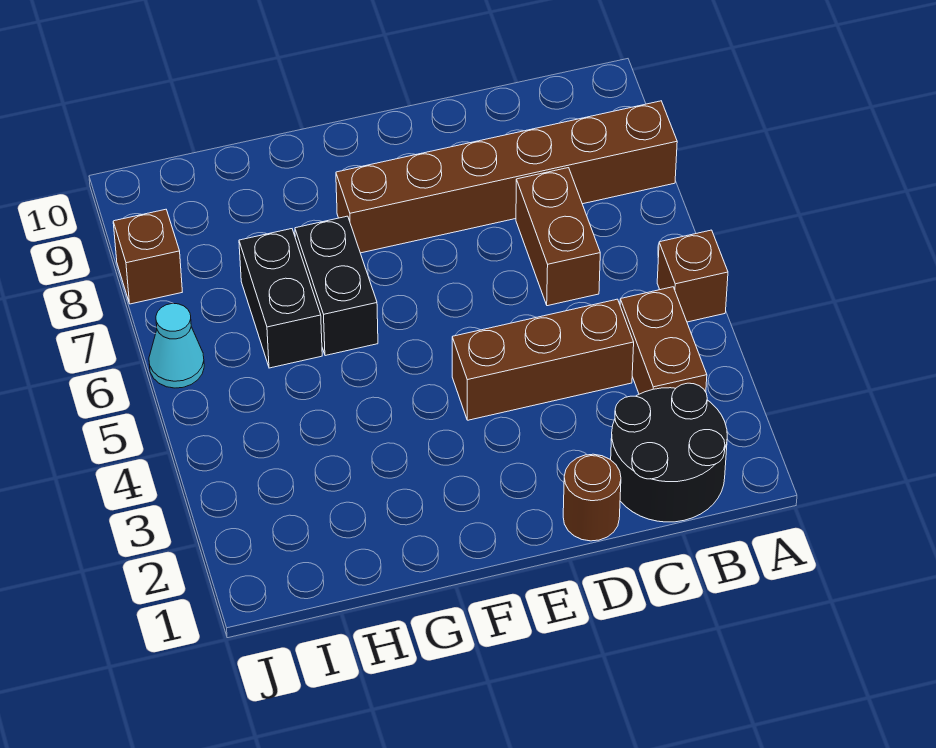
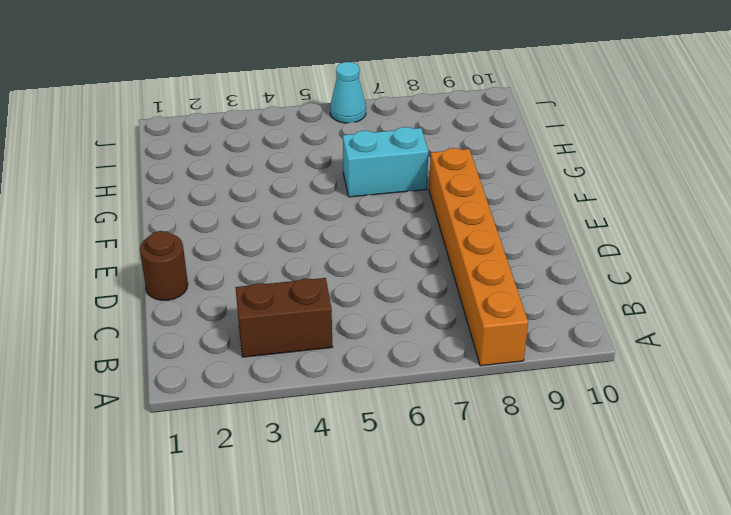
orange 1x6 brick [429,148,528,366] -> brown 1x6 brick [336,101,677,253]
cyan 1x2 brick [343,127,428,197] -> black 1x2 brick [295,216,378,356]
none -> brown 1x1 brick [657,230,728,322]
none -> black 2x2 round brick [611,383,727,522]

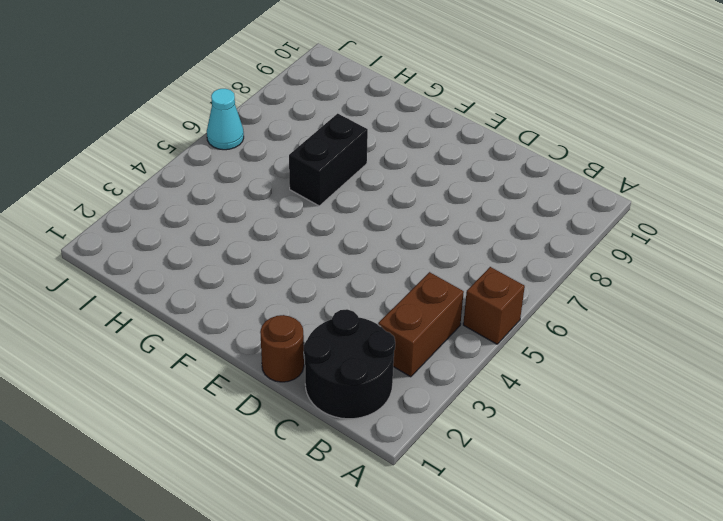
none -> brown 1x6 brick [336,101,677,253]
none -> brown 1x3 brick [452,299,634,420]

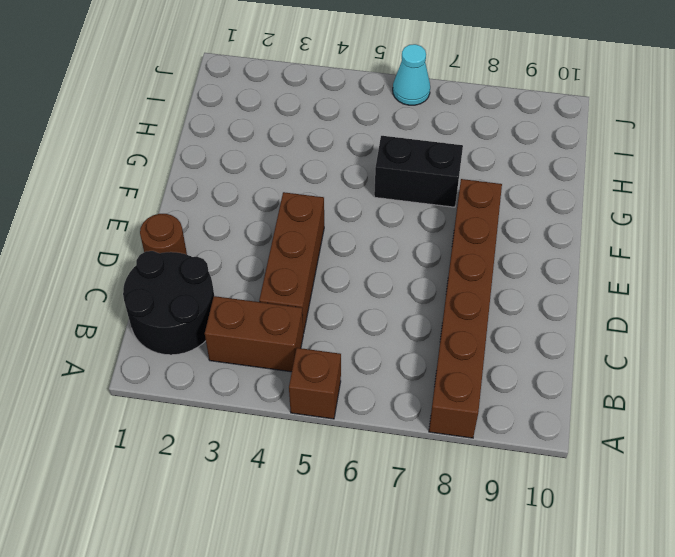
none -> brown 1x2 brick [516,168,600,306]
none -> black 1x2 brick [239,229,322,368]

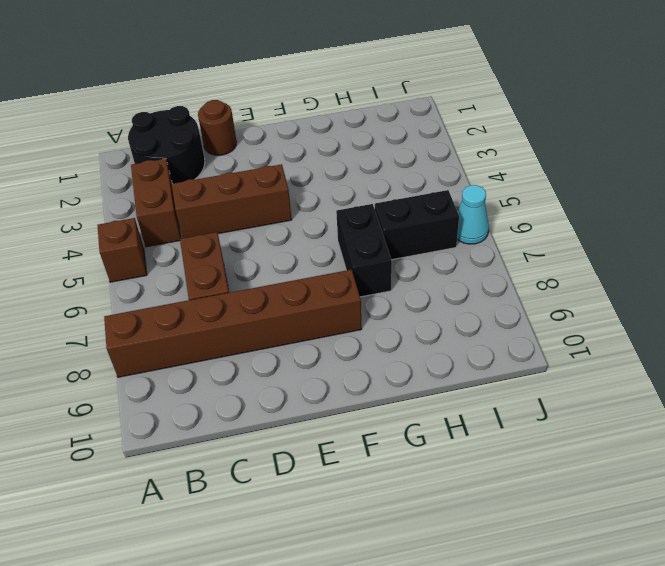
black 1x2 brick [375,190,459,260] -> black 1x2 brick turned to [239,229,322,368]
none -> brown 1x1 brick [113,209,182,304]

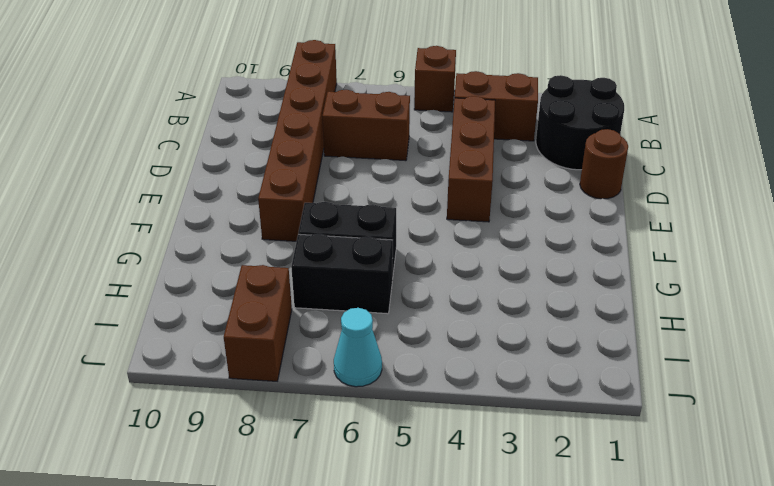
brown 1x2 brick [224,265,292,381] -> brown 1x1 brick [113,209,182,304]

